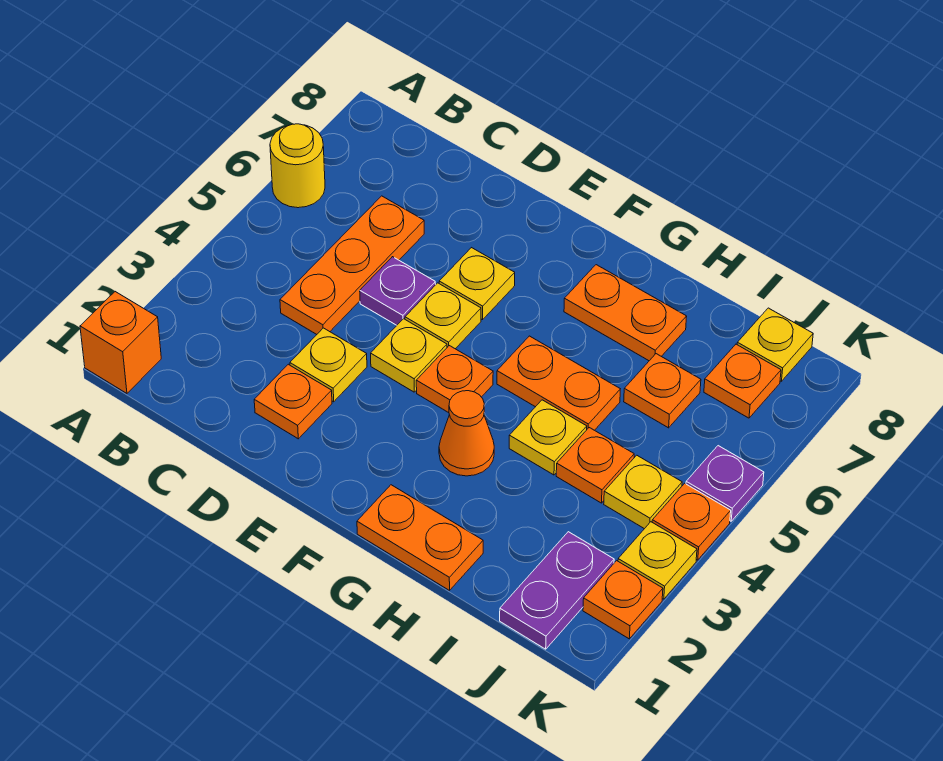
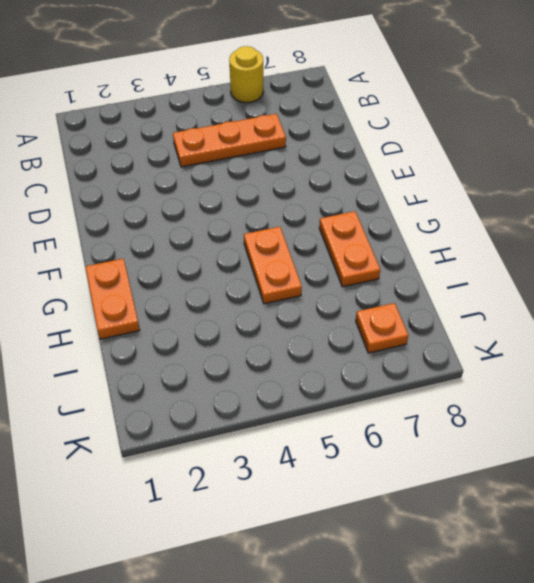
none -> orange 1x1 brick [80,292,161,393]
none -> orange 1x1 plate [254,364,332,439]
none -> yellow 1x1 plate [290,328,367,402]

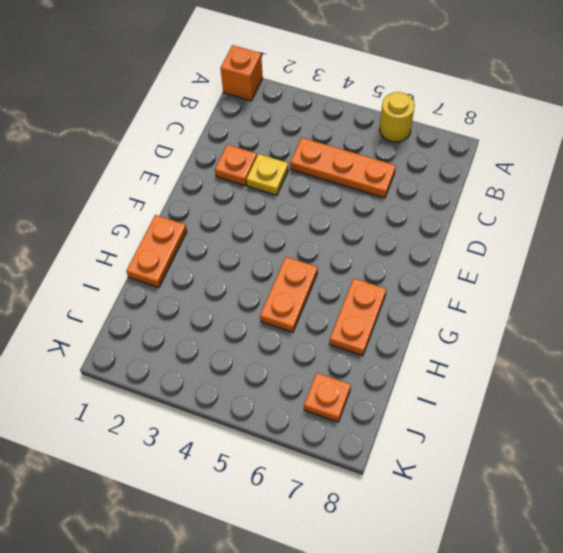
none -> purple 1x1 plate [360,257,436,325]
none -> yellow 1x1 plate [371,319,447,392]
none -> yellow 1x1 plate [405,283,481,349]

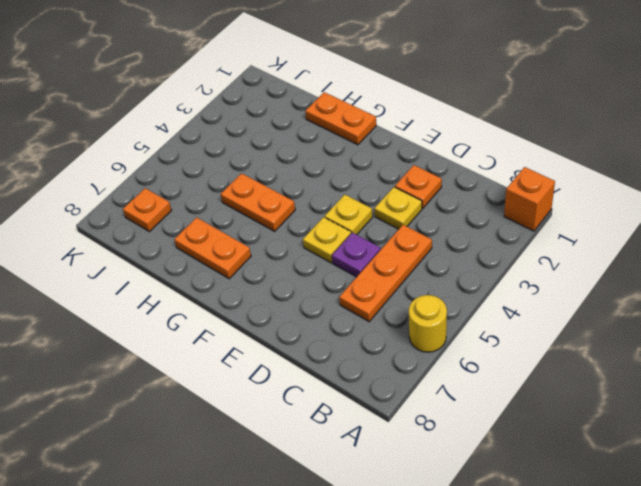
none -> yellow 1x1 plate [439,248,515,320]
none -> orange 1x1 plate [416,346,493,413]
none -> orange 1x1 cone [439,391,494,476]

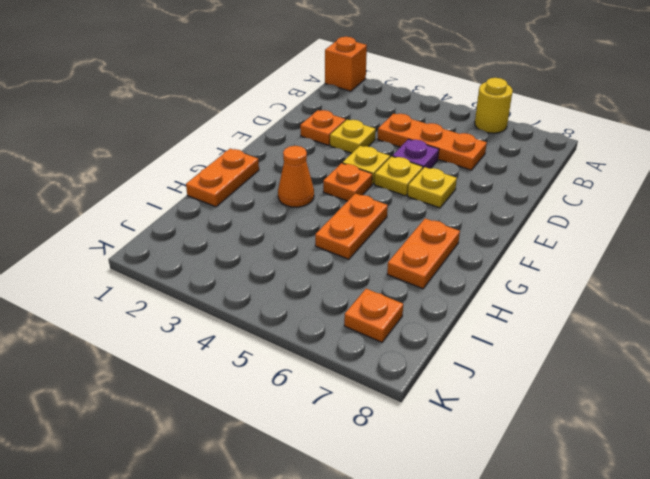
none -> yellow 1x1 plate [509,400,587,475]
none -> orange 1x1 plate [556,428,634,503]
none -> orange 1x1 plate [624,354,701,428]

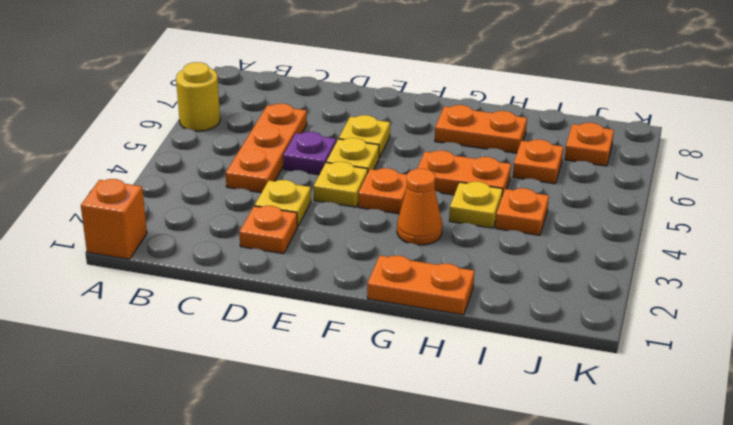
none -> purple 1x2 plate [500,532,614,649]
none -> yellow 1x1 plate [604,455,682,529]
none -> yellow 1x1 plate [737,308,813,381]

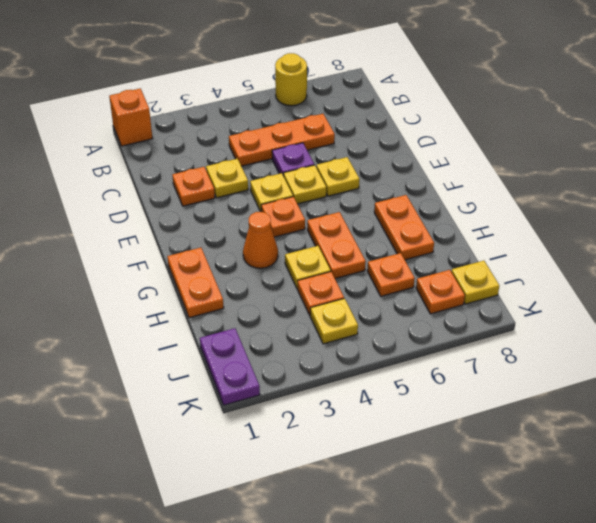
purple 1x2 plate [200,328,260,405] -> purple 1x2 plate turned to [500,532,614,649]
none -> orange 1x1 plate [583,561,663,639]
none -> yellow 1x1 plate [618,522,697,599]
none -> orange 1x1 plate [652,483,731,560]

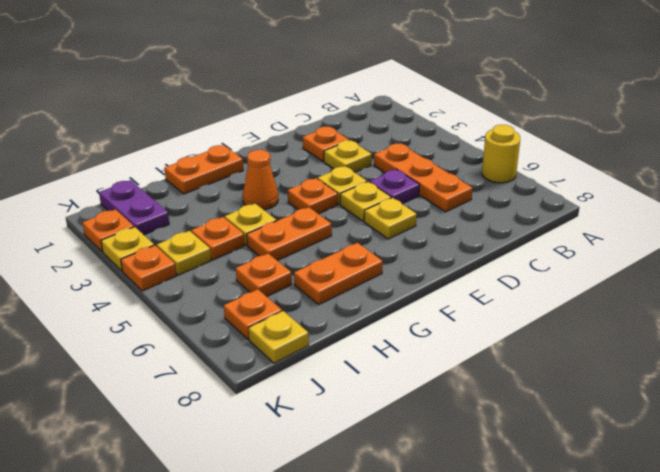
none -> orange 1x1 brick [80,292,161,393]
none -> purple 1x1 plate [686,446,764,521]

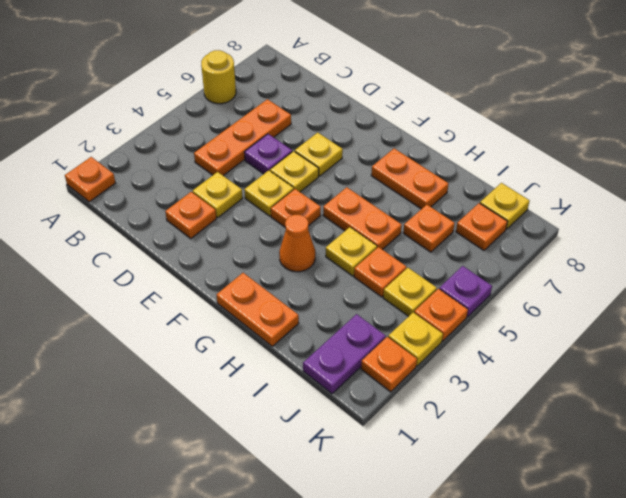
orange 1x1 plate [65,157,115,202] -> orange 1x1 brick [80,292,161,393]

